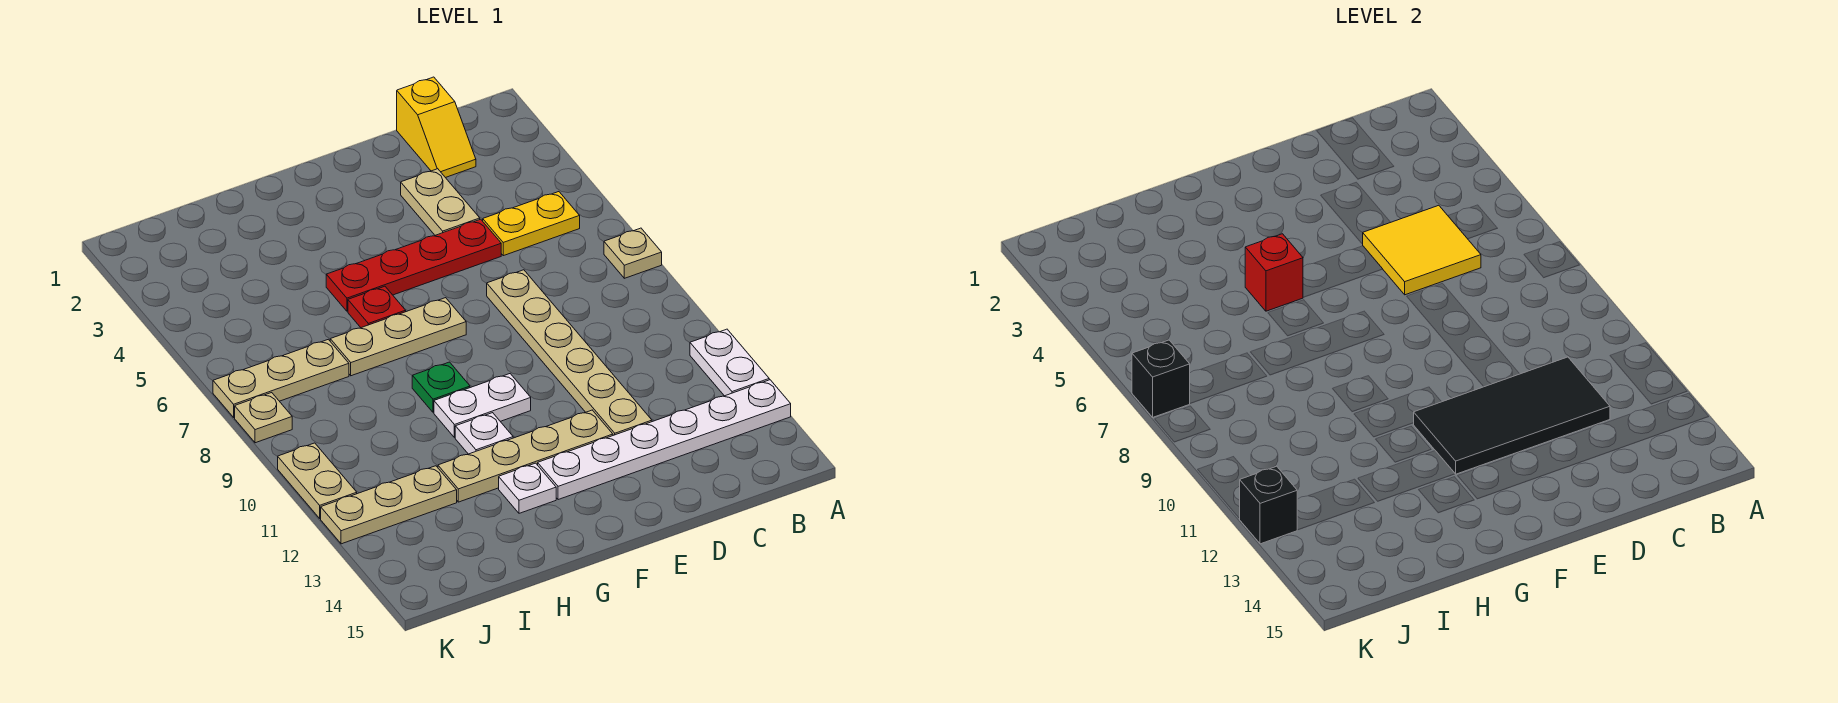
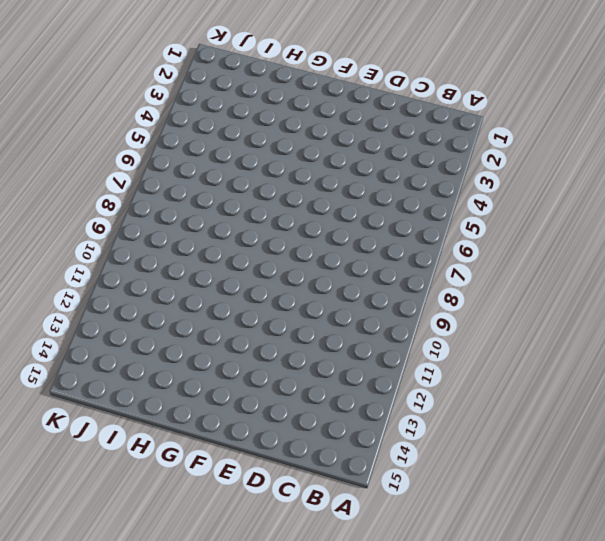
none -> tan 1x1 plate [604,228,662,278]
none -> white 1x2 plate [690,329,769,396]
none -> white 1x6 plate [538,380,791,500]

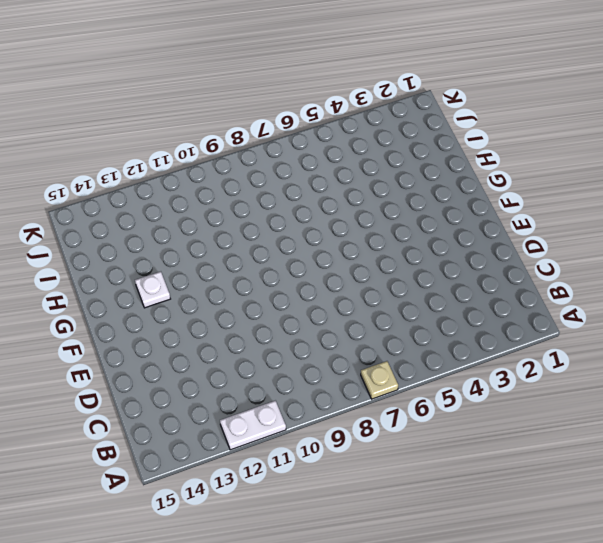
none -> white 1x6 plate [538,380,791,500]
none -> yellow 1x2 plate [483,192,580,256]
none -> yellow 1x2 slope [397,77,476,178]

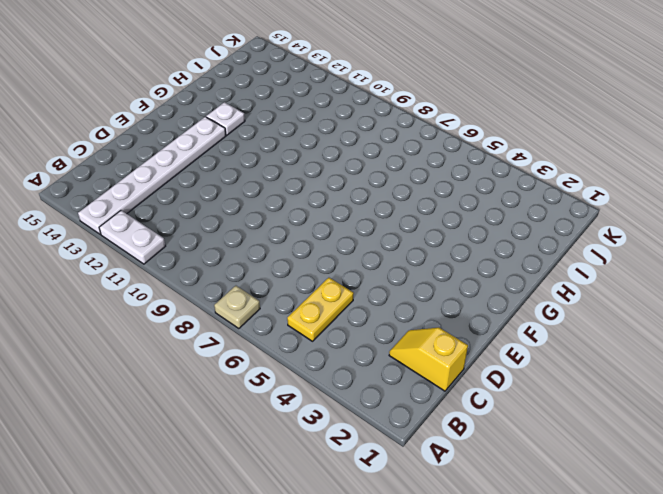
none -> tan 1x2 plate [401,169,480,235]
none -> red 1x4 plate [326,219,501,311]
none -> tan 1x6 plate [487,270,652,435]

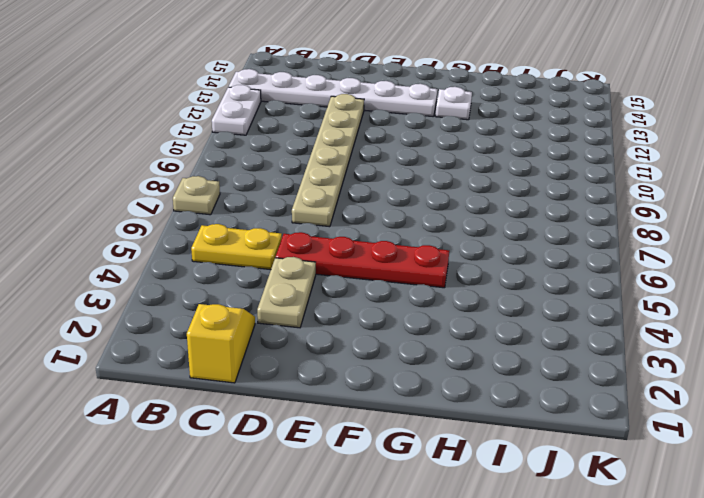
none -> tan 1x4 plate [438,410,613,502]
none -> tan 1x3 plate [330,298,466,376]
none -> white 1x2 plate [434,374,531,438]

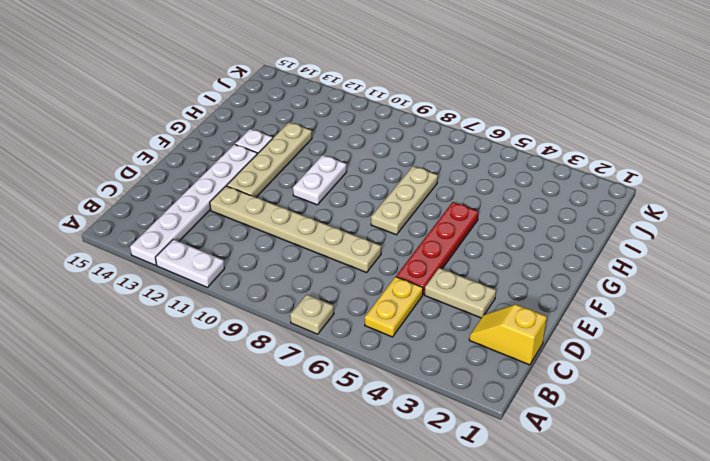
none -> red 1x1 plate [348,286,406,328]
none -> green 1x1 plate [412,362,470,412]
none -> white 1x1 plate [455,413,513,454]

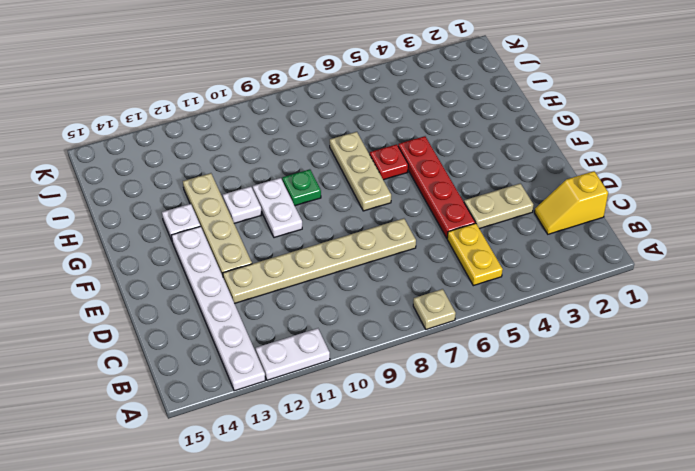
none -> tan 1x3 plate [213,339,349,417]
none -> tan 1x3 plate [321,466,457,544]
none -> tan 1x1 plate [235,393,292,443]

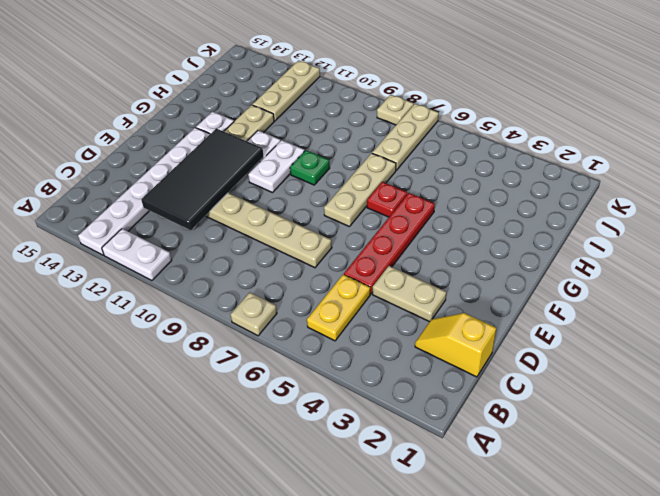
none -> tan 1x2 plate [278,443,357,518]
none -> yellow 2x2 tile [1362,205,1481,295]
none -> red 1x1 brick [1245,234,1303,311]

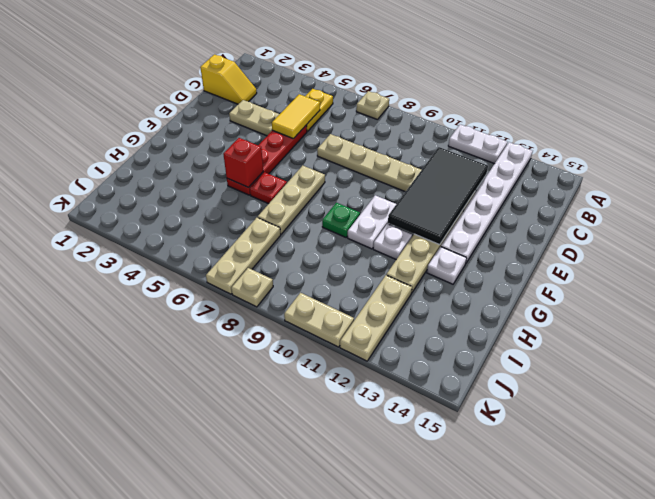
yellow 1x2 tile [272,94,320,139] -> yellow 2x2 tile [1362,205,1481,295]
none -> black 1x1 brick [1132,340,1190,417]
none -> black 1x1 brick [1240,466,1297,544]

